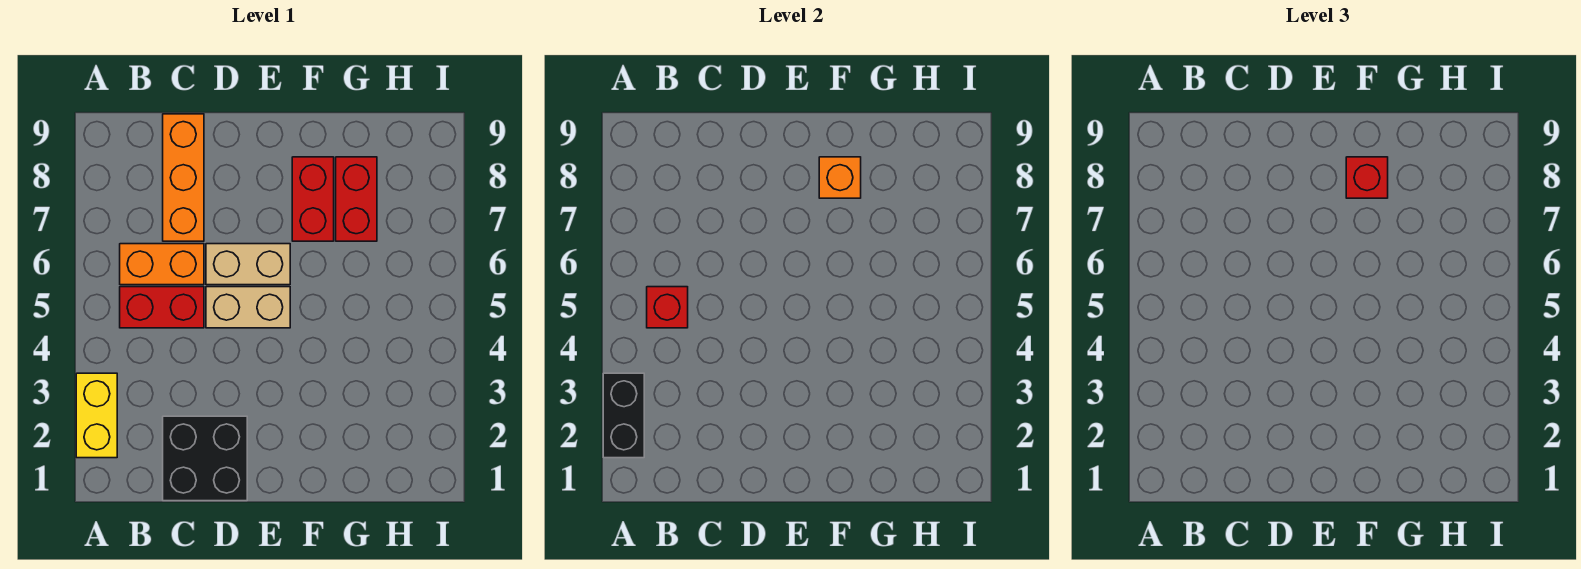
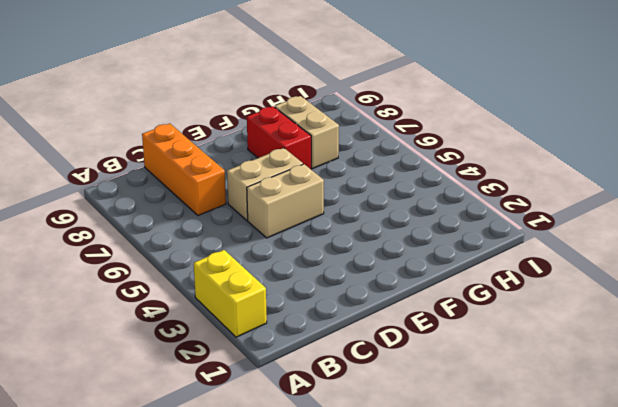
tan 1x2 brick [275,96,339,169] -> red 1x2 brick [336,157,377,241]
none -> red 1x2 brick [120,287,204,328]
none -> orange 1x2 brick [120,244,204,285]
none -> black 2x2 brick [163,416,247,501]

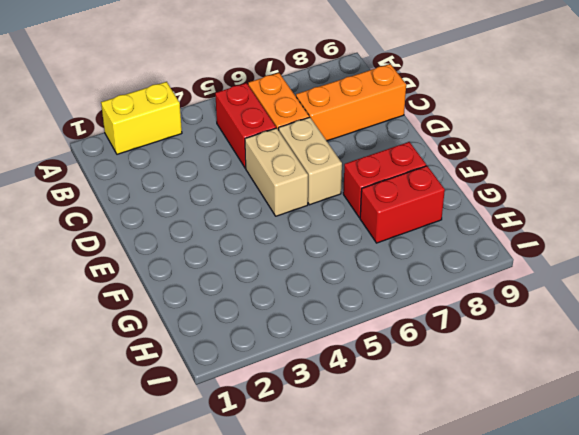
none -> black 2x2 brick [163,416,247,501]
none -> black 1x2 brick [603,373,644,458]
none -> red 1x1 brick [647,287,688,328]

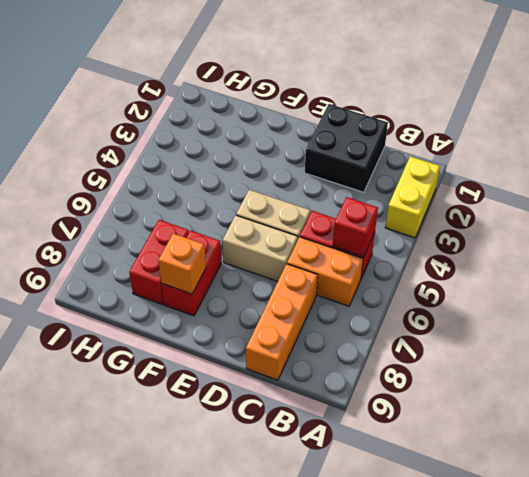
none -> black 1x2 brick [603,373,644,458]
none -> red 1x1 brick [1346,157,1388,198]

